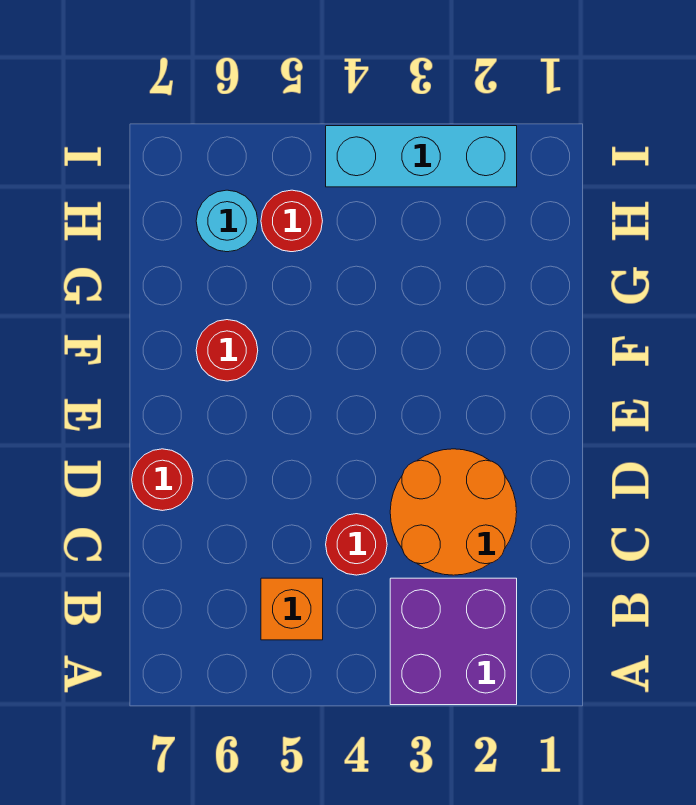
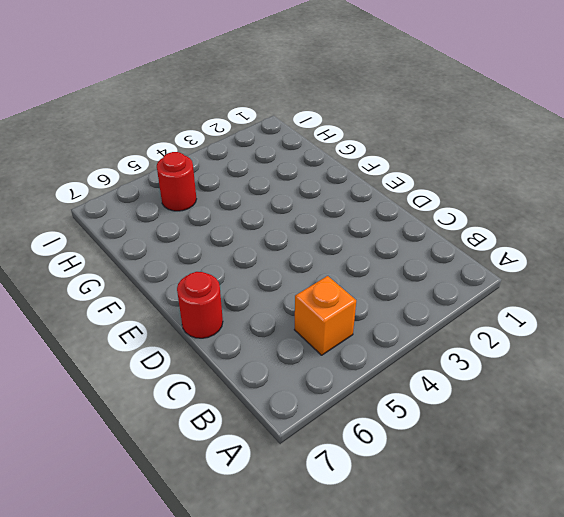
none -> purple 2x2 brick [390,578,517,705]
none -> orange 2x2 round brick [390,449,517,575]

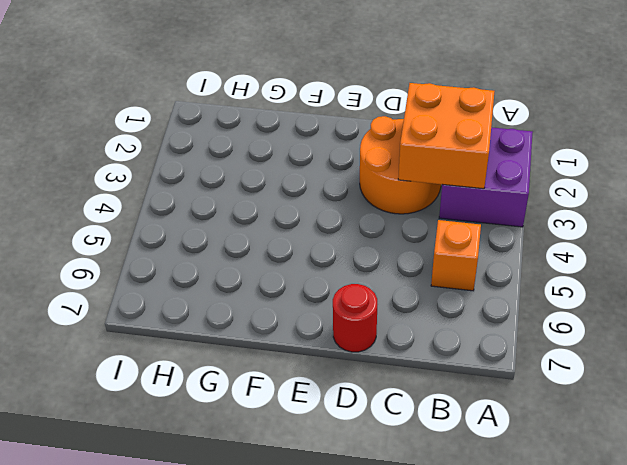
orange 2x2 brick [398,83,495,189] -> none
none -> red 1x1 round brick [326,514,387,575]
none -> red 1x1 round brick [196,320,258,381]

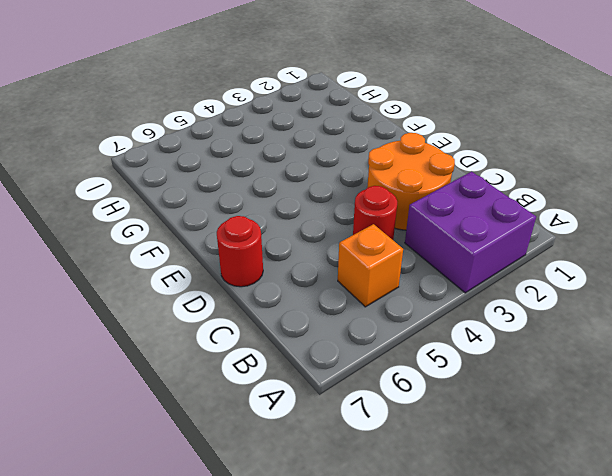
none -> red 1x1 round brick [196,320,258,381]
none -> red 1x1 round brick [261,190,322,252]

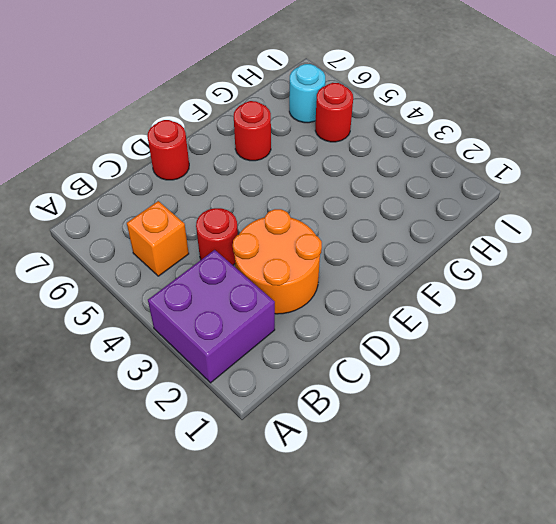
none -> cyan 1x3 brick [326,126,517,187]

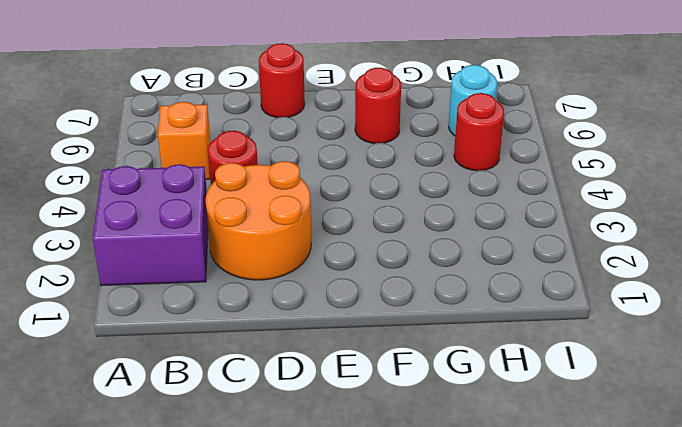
none -> cyan 1x3 brick [326,126,517,187]

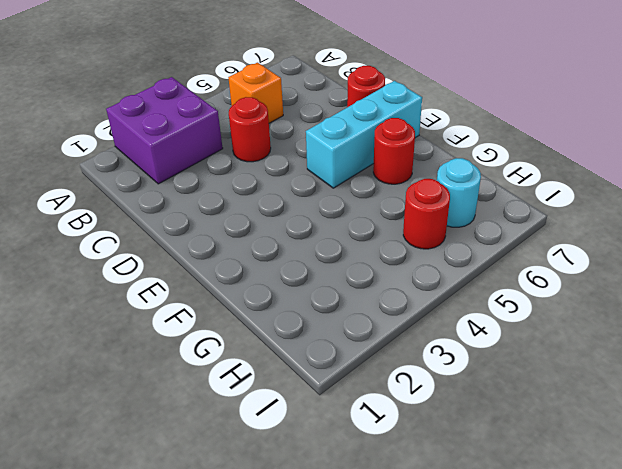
cyan 1x3 brick [306,81,422,188] -> cyan 1x3 brick moved to [326,126,517,187]
none -> orange 2x2 round brick [390,449,517,575]

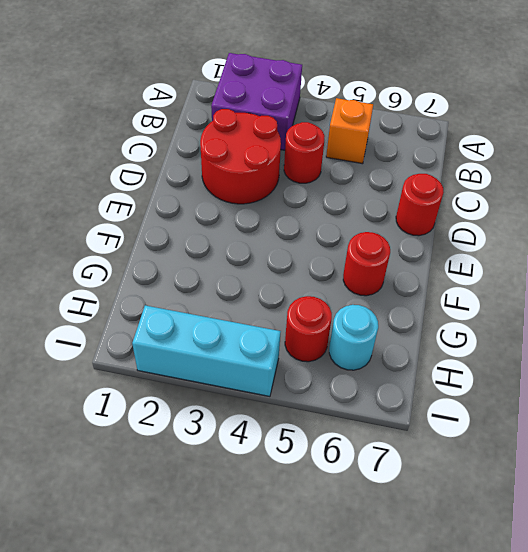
red 2x2 round brick [200,109,281,204] -> orange 2x2 round brick [390,449,517,575]

